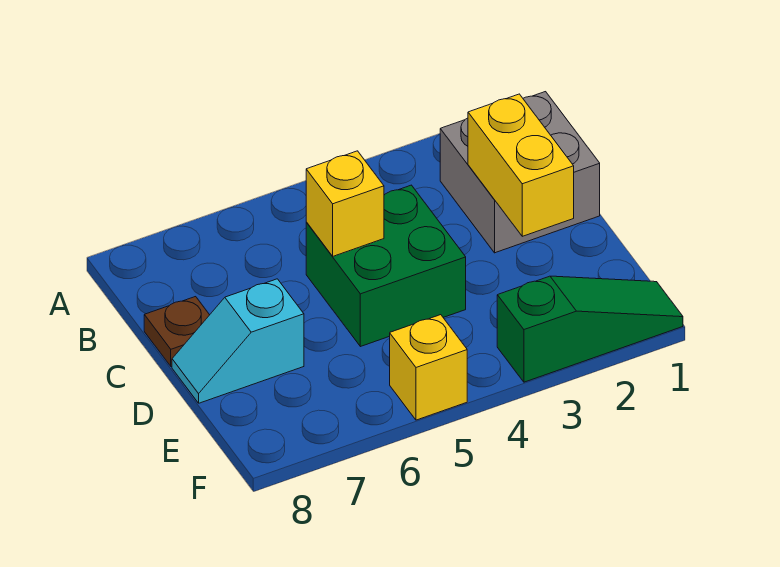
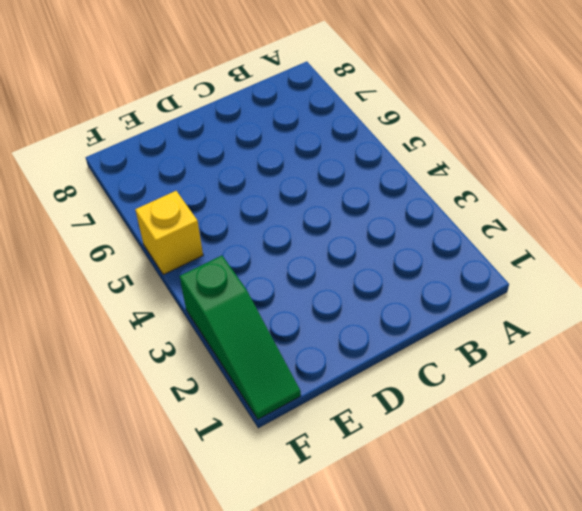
none -> grey 2x2 brick [440,92,600,253]
none -> green 2x2 brick [306,185,466,347]

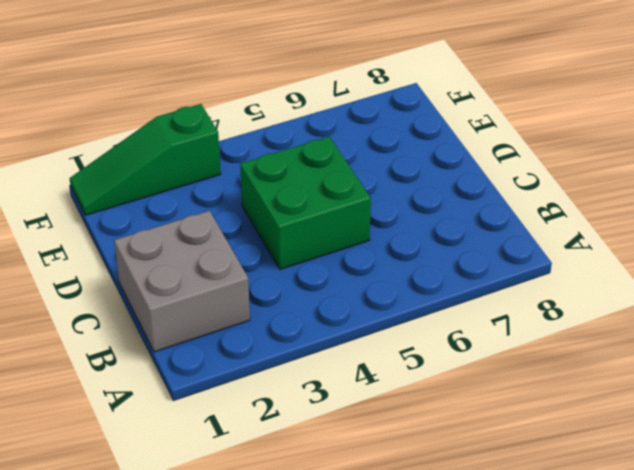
none -> brown 1x1 plate [144,297,209,366]
none -> cyan 1x2 slope [172,279,304,403]

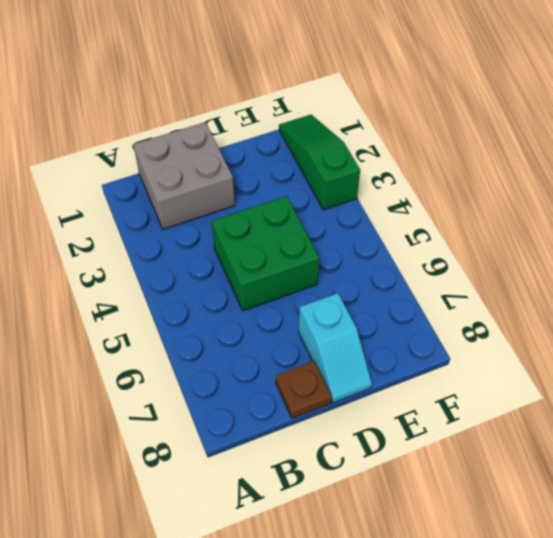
none -> yellow 1x1 brick [390,315,467,420]
none -> yellow 1x2 brick [468,94,574,236]

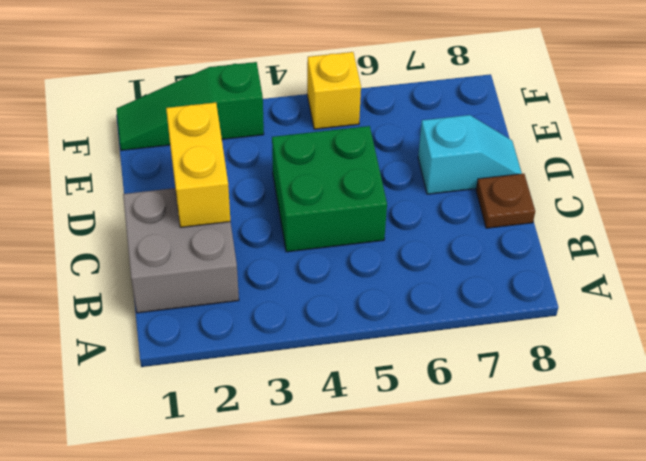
none -> yellow 1x1 brick [306,151,384,256]

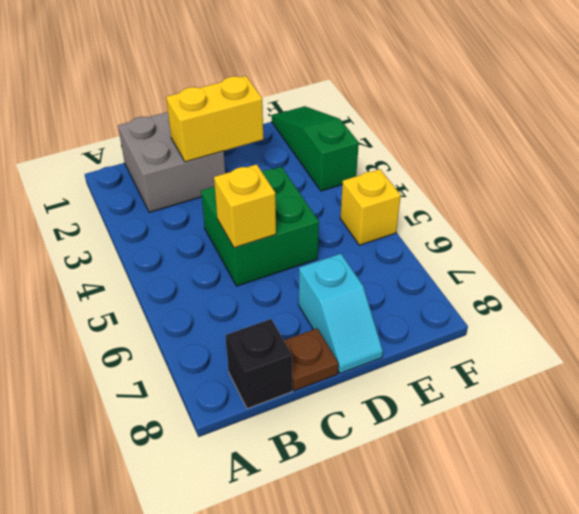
black 1x1 brick [225,319,292,409] -> none

